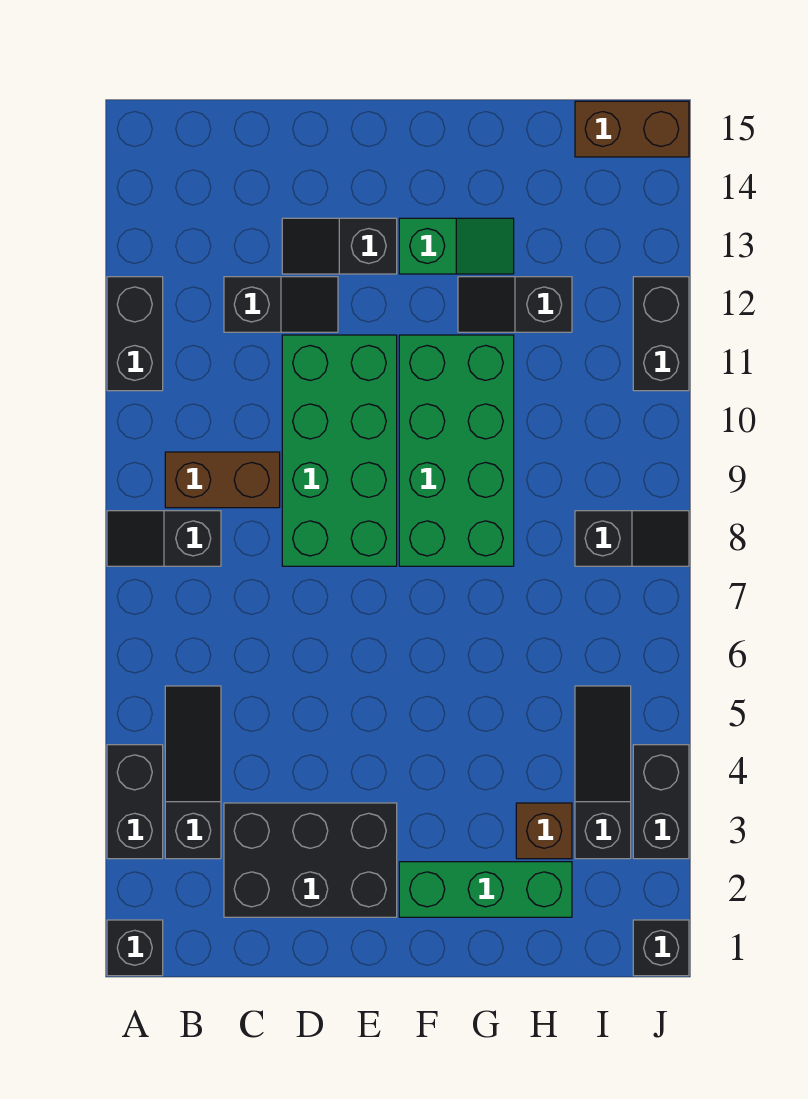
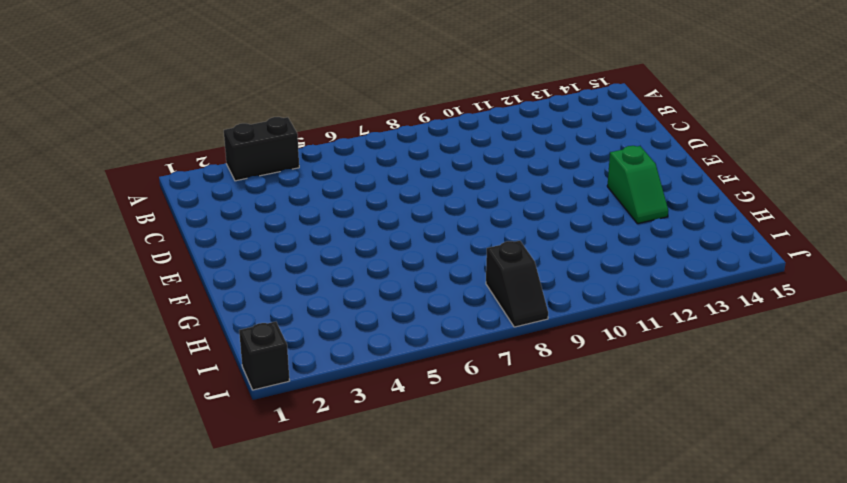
none -> black 1x1 brick [107,920,163,976]
none -> black 1x2 slope [107,511,221,566]
none -> black 1x2 brick [107,277,163,391]

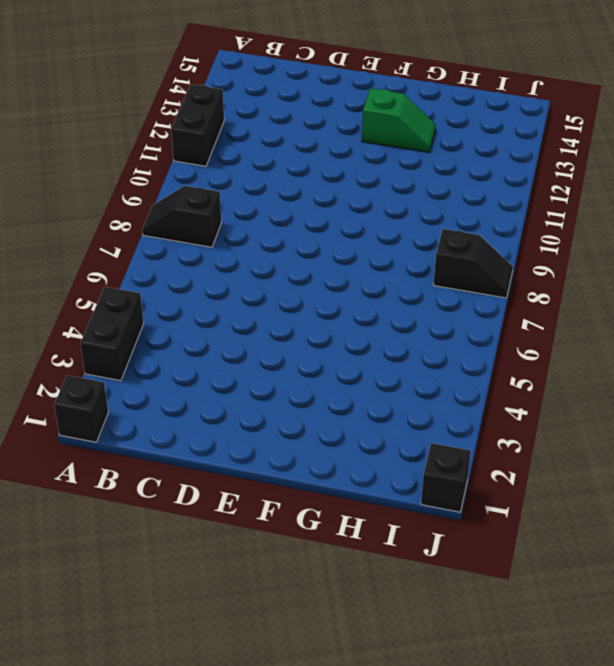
none -> black 1x3 slope [165,686,221,859]
none -> brown 1x2 brick [165,452,280,508]
none -> black 2x3 brick [224,803,397,917]

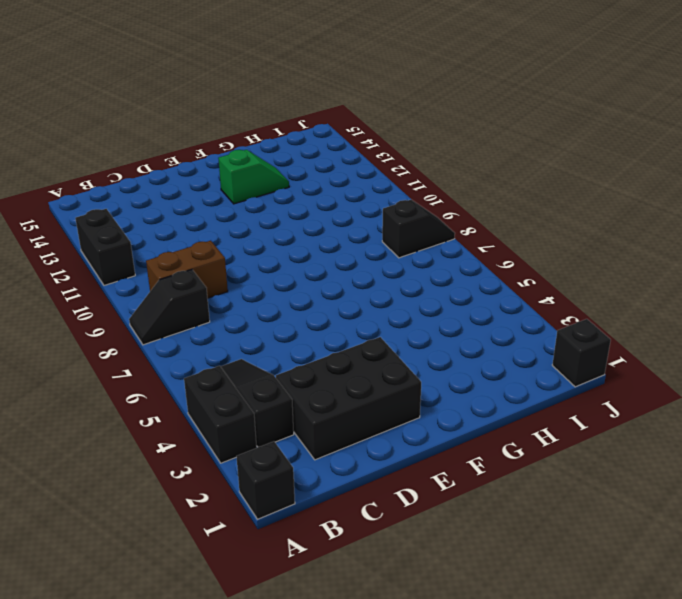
none -> black 1x2 slope [224,277,338,332]
none -> green 2x4 brick [282,335,397,566]
none -> black 1x2 slope [282,218,397,274]

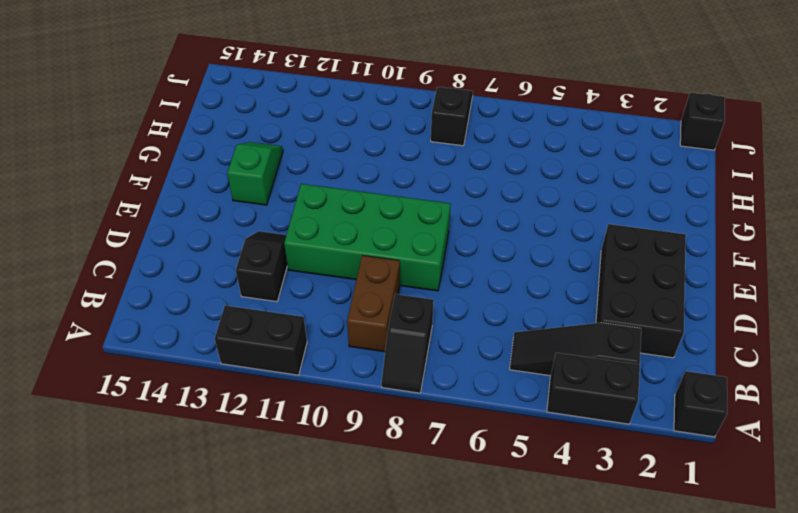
none -> black 1x2 slope [282,218,397,274]
none -> green 1x3 brick [399,862,572,917]
none -> green 2x4 brick [399,335,514,566]

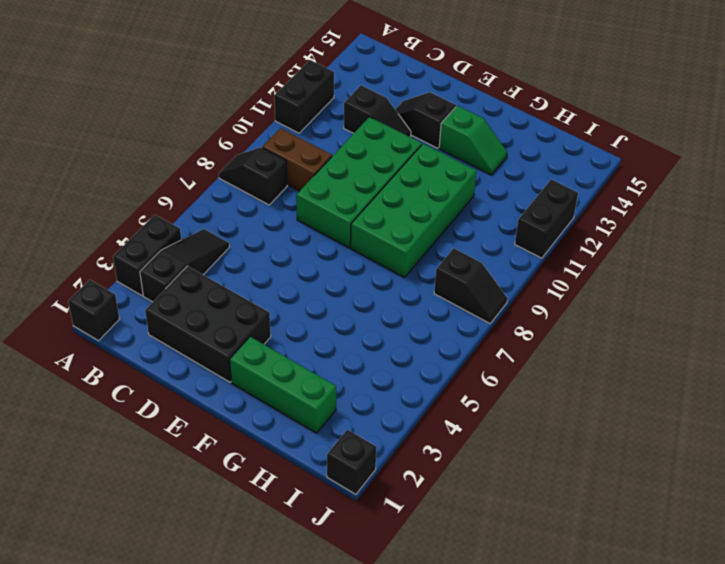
none -> black 1x2 slope [458,277,572,332]
none -> brown 1x1 brick [516,803,572,859]
none -> black 1x3 slope [575,686,631,859]

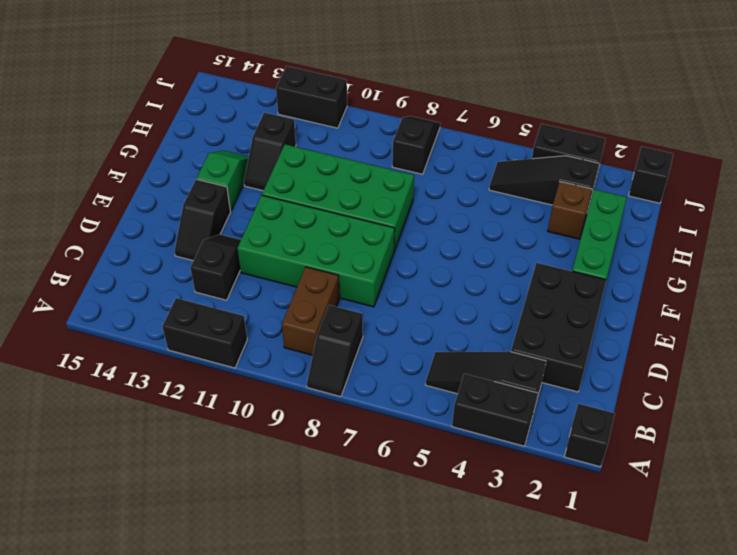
none -> brown 1x2 brick [575,101,689,157]

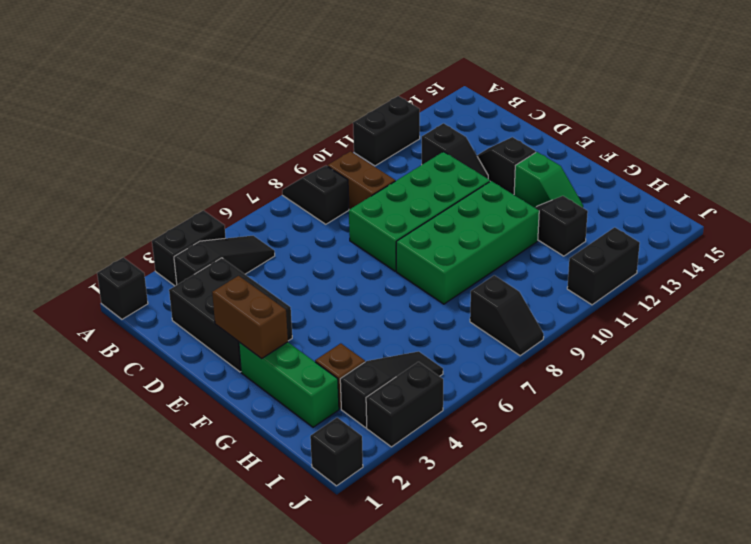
brown 1x2 brick [212,276,288,359] -> brown 1x2 brick moved to [575,101,689,157]

